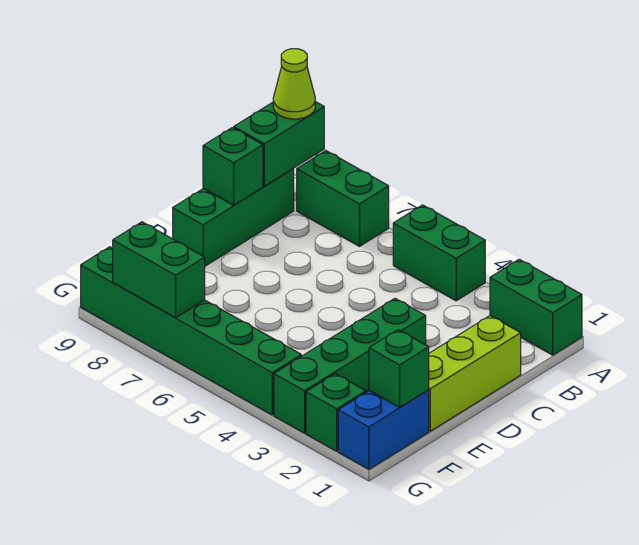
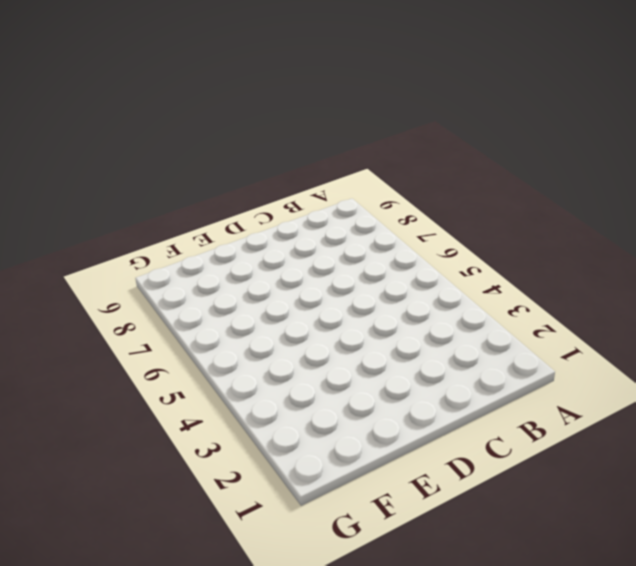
none -> green 1x2 brick [490,259,582,355]
none -> green 1x2 brick [393,205,485,301]
none -> green 1x2 brick [297,151,389,246]

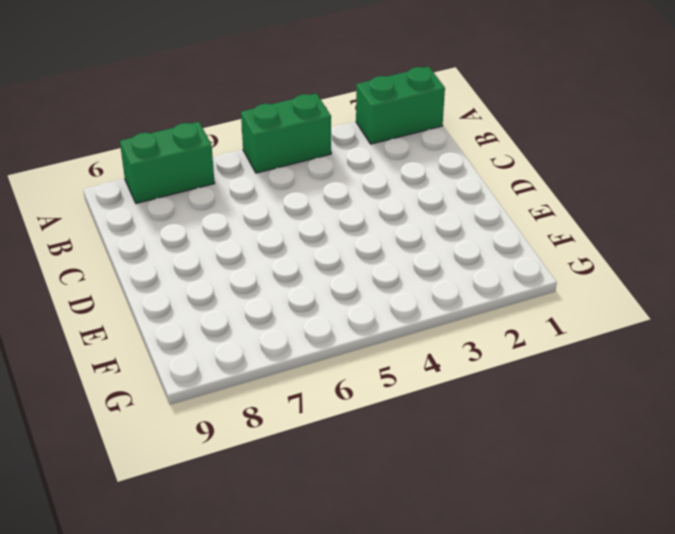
none -> green 1x3 brick [173,169,294,266]
none -> lime 1x3 brick [429,316,521,431]
none -> green 1x4 brick [274,299,426,433]

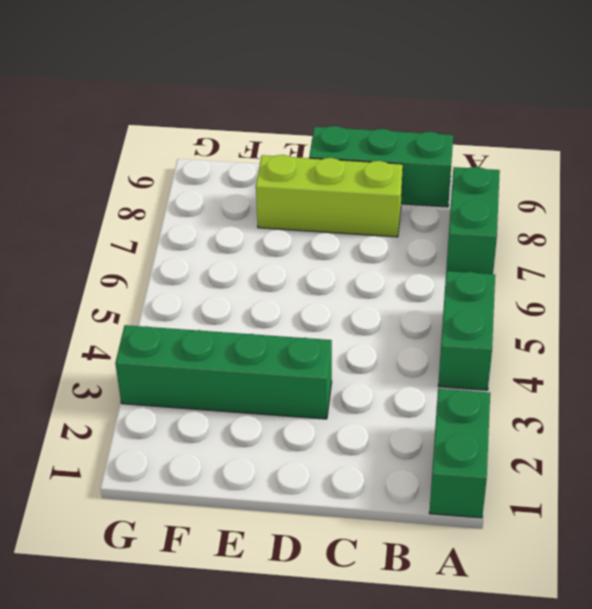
lime 1x3 brick [256,155,403,237] -> lime 1x3 brick moved to [429,316,521,431]
none -> blue 1x2 brick [338,390,429,469]
none -> green 1x1 brick [306,374,366,451]
none -> green 1x6 brick [81,247,301,415]

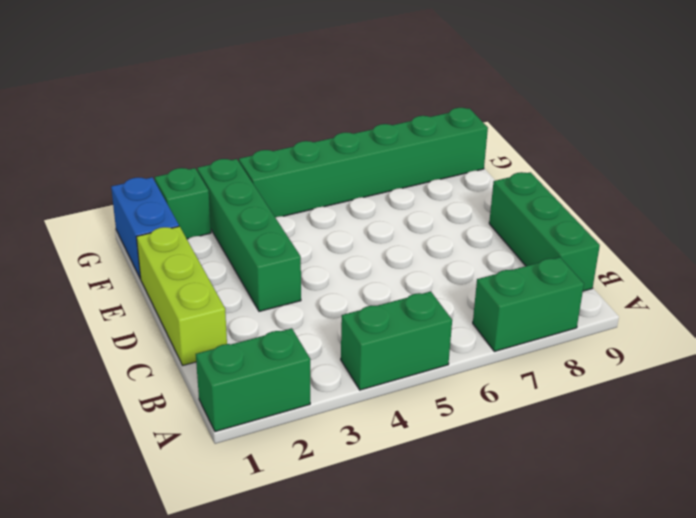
none -> green 1x2 brick [234,102,324,186]
none -> green 1x1 brick [203,128,263,205]
none -> green 1x1 brick [369,330,429,407]

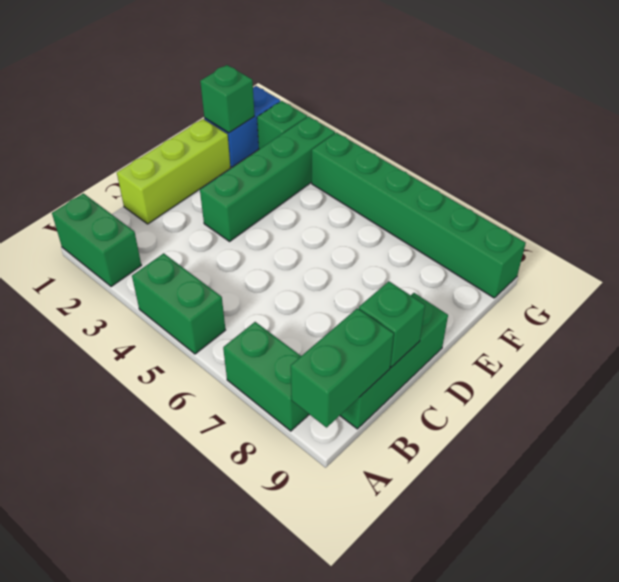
none -> green 1x2 brick [113,222,205,318]
none -> lime 1x1 cone [273,49,315,119]

